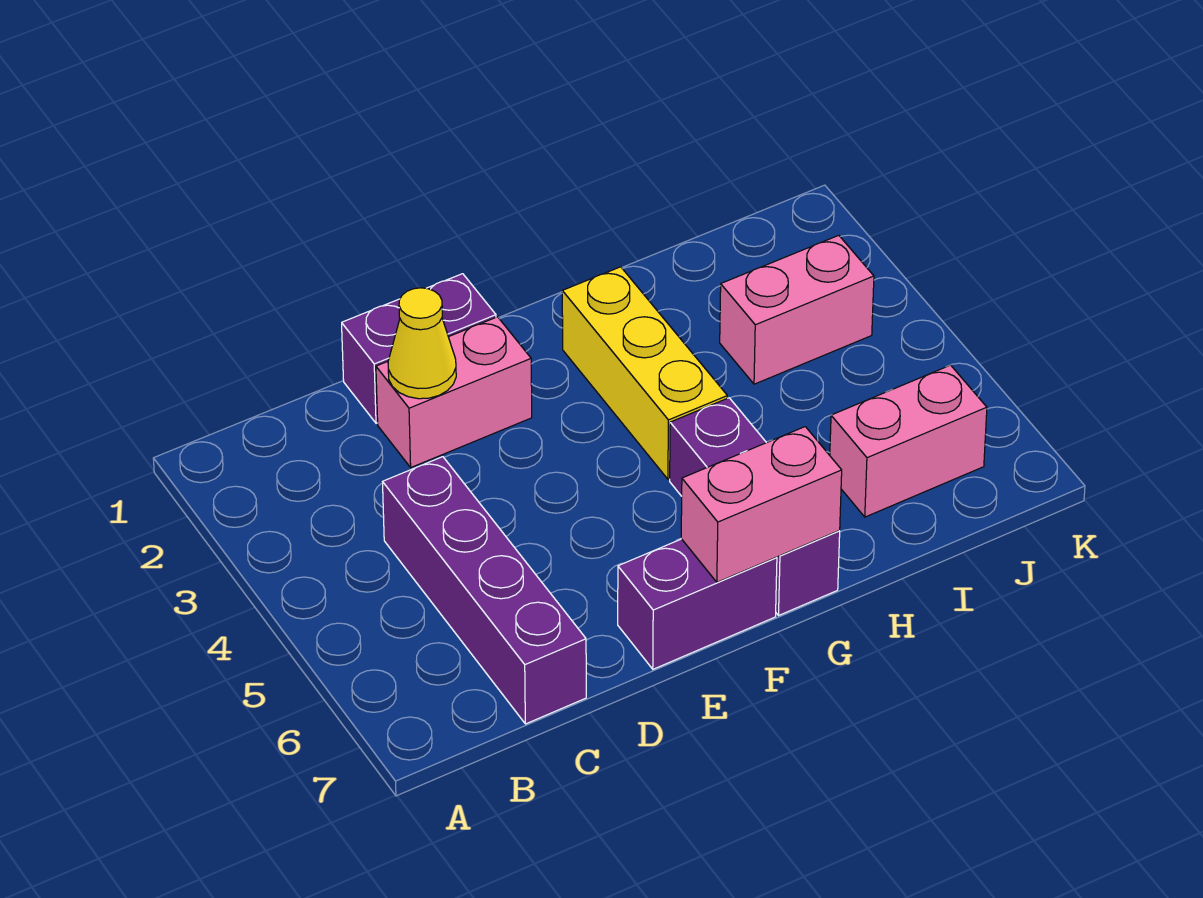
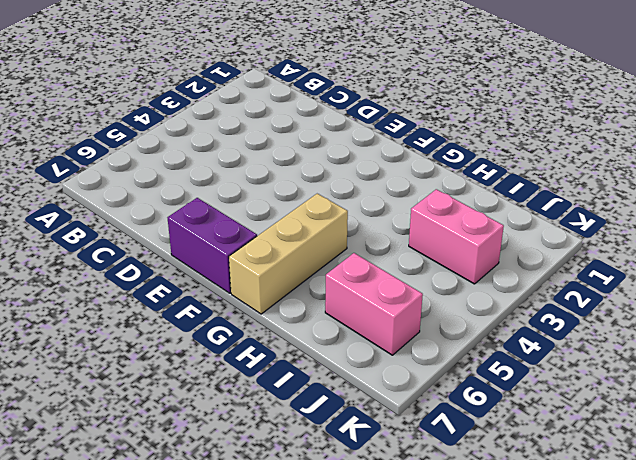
tan 1x3 brick [229,194,348,314] -> purple 1x3 brick [670,398,840,615]
none -> purple 1x4 brick [383,457,586,724]
none -> purple 1x2 brick [342,274,496,423]

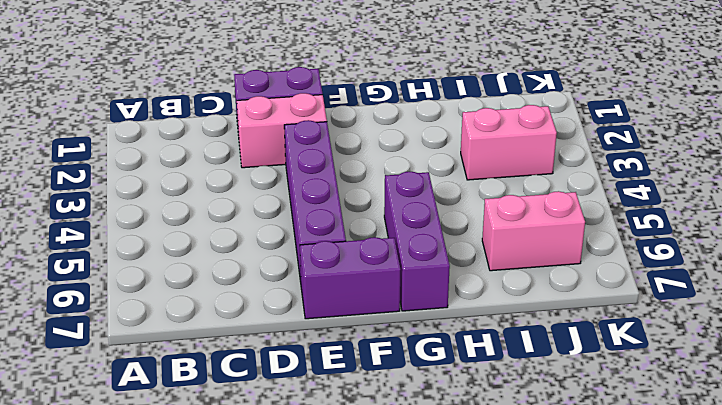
purple 1x4 brick [284,120,346,282] -> purple 1x4 brick moved to [383,457,586,724]
none -> yellow 1x3 brick [562,267,727,479]
none -> yellow 1x1 cone [388,288,456,399]

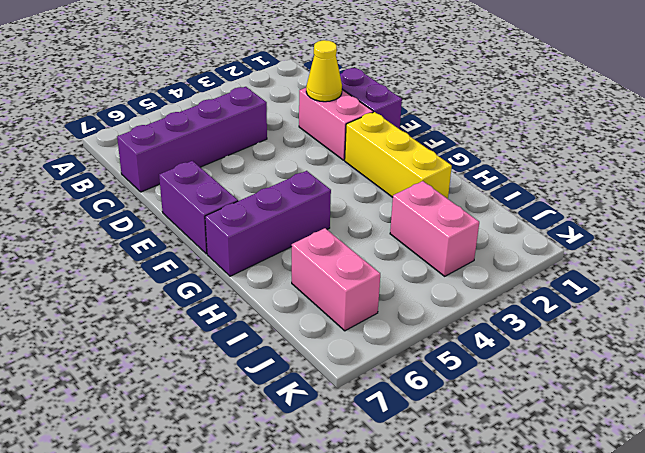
yellow 1x3 brick [345,112,452,199] -> yellow 1x3 brick turned to [562,267,727,479]
none -> pink 1x2 brick [681,427,842,582]

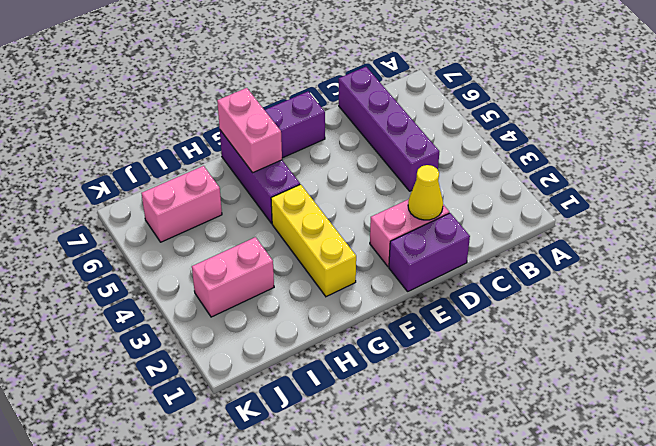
pink 1x2 brick [217,88,282,173] -> pink 1x2 brick turned to [681,427,842,582]

